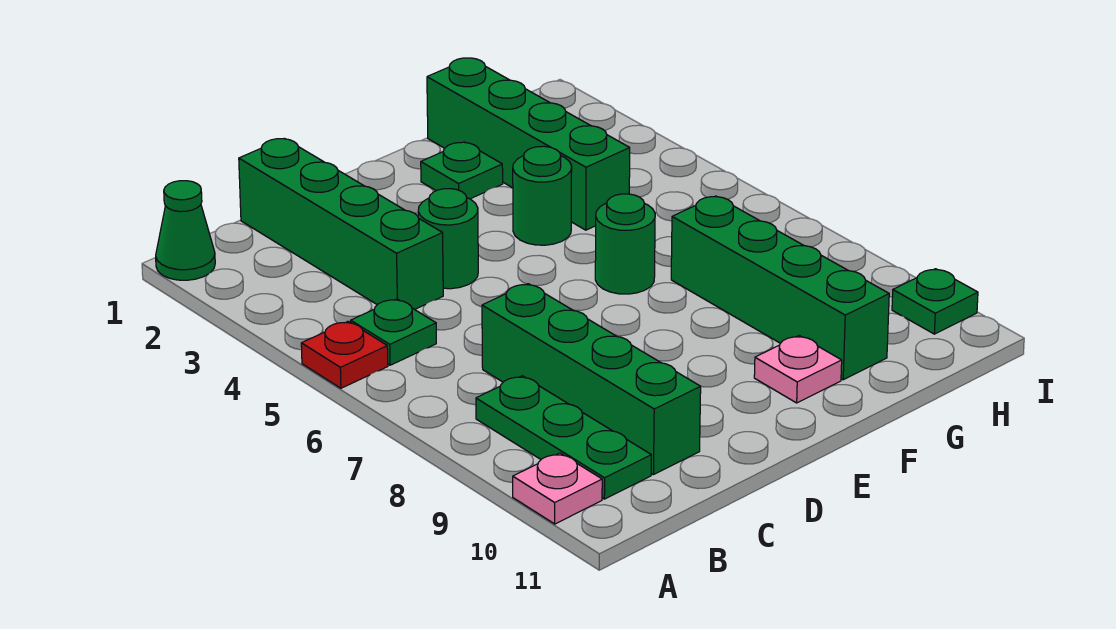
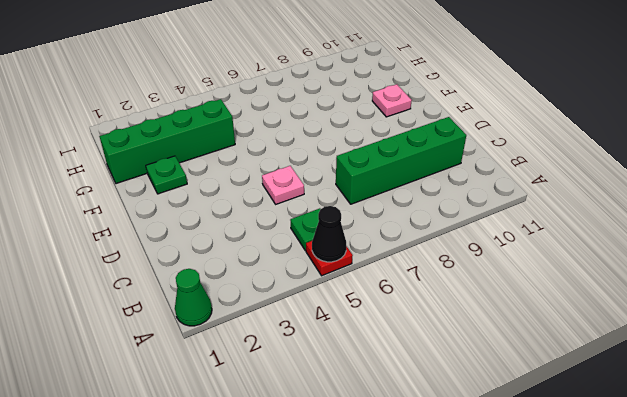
black 1x1 cone [312,206,346,262] -> none
pink 1x1 plate [262,166,304,204] -> pink 1x1 plate moved to [513,453,602,524]
none -> green 1x3 plate [476,376,651,499]
none -> green 1x4 brick [239,138,443,310]
none -> green 1x1 round brick [418,189,478,289]

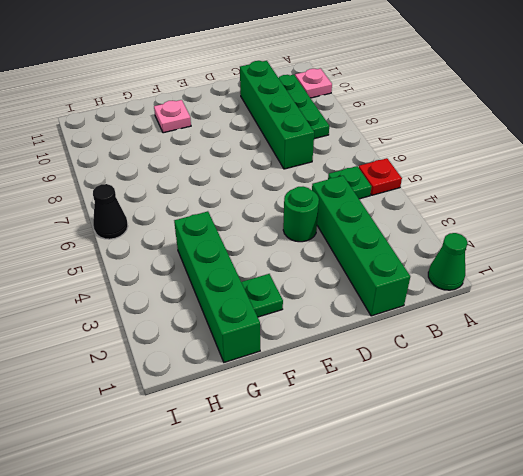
black 1x1 cone [93,184,128,239] -> none
none -> green 1x1 round brick [513,146,572,245]
none -> green 1x1 round brick [595,194,655,294]
none -> green 1x4 brick [671,196,889,380]

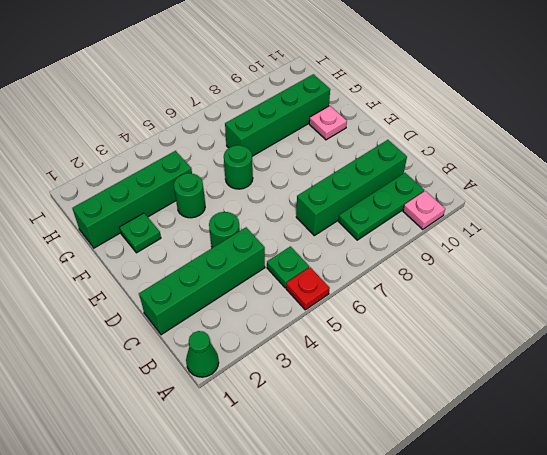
none -> green 1x1 plate [892,269,978,334]

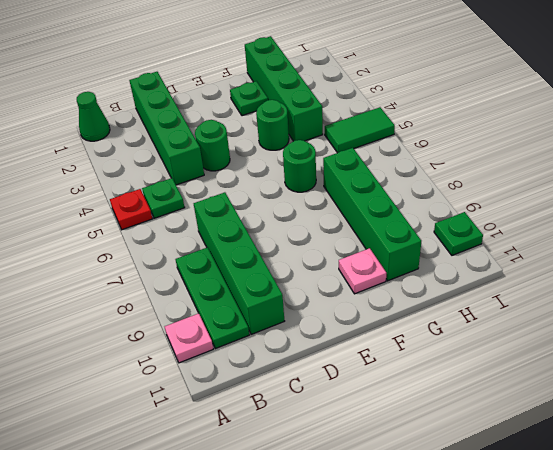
green 1x2 tile [325,107,395,153] -> none

